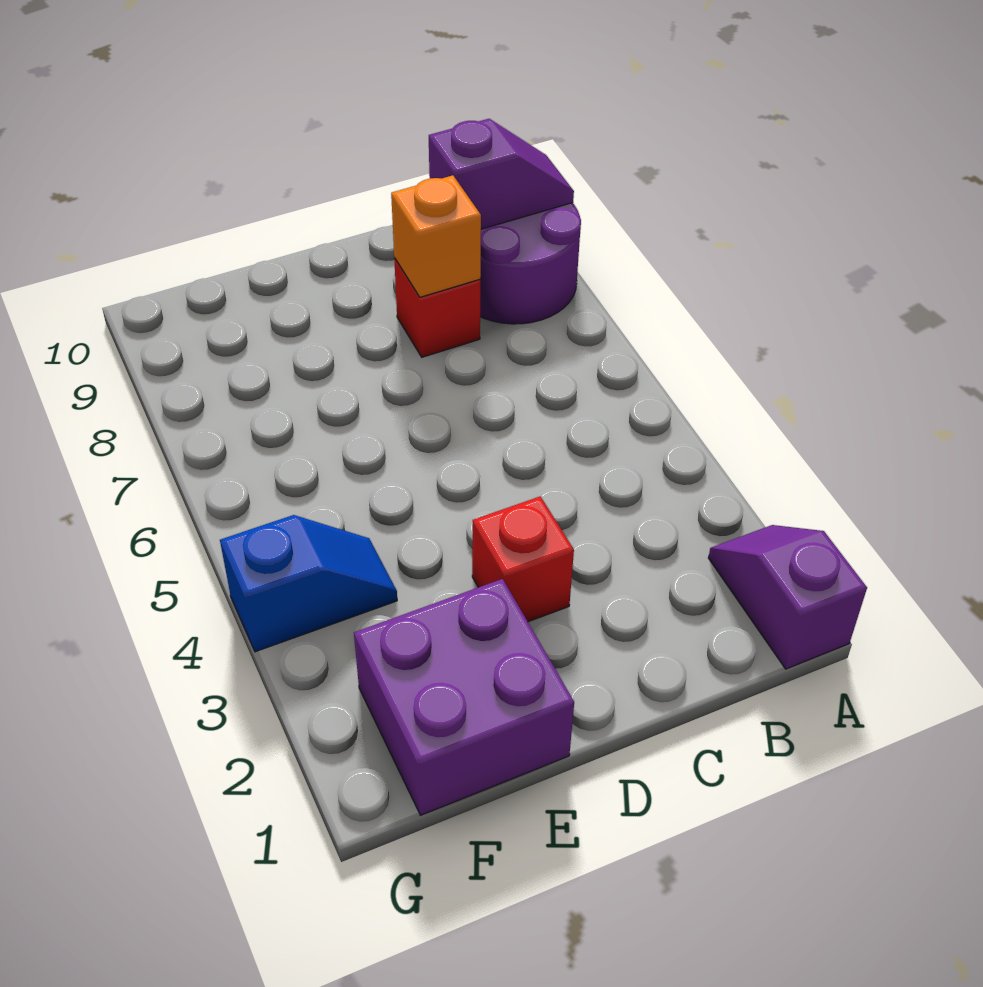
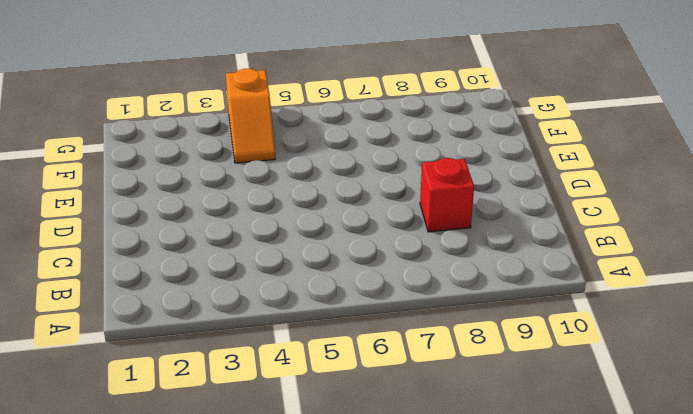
orange 1x2 slope [226,69,275,163] -> blue 1x2 slope [220,515,397,652]
none -> purple 1x2 slope [709,525,867,669]
none -> purple 2x2 round brick [480,203,581,324]

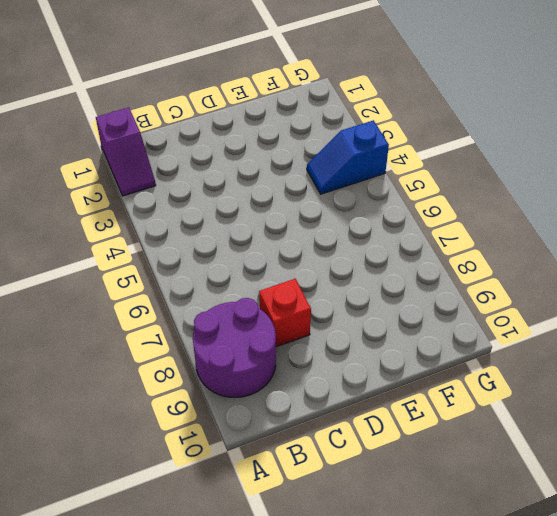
none -> red 1x1 brick [472,496,574,622]
none -> purple 2x2 brick [354,579,574,815]

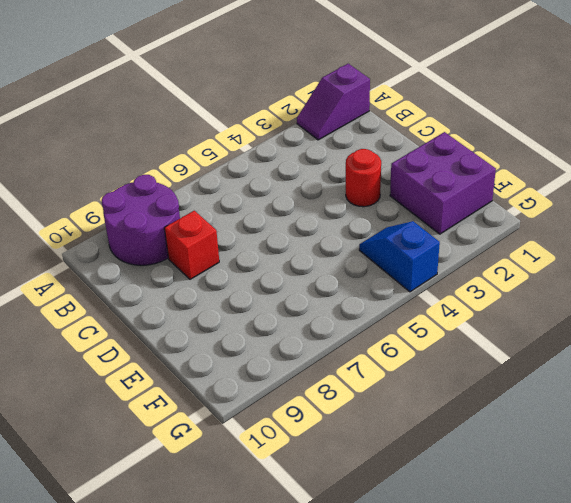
red 1x1 round brick [346,149,381,207] -> red 1x1 brick [472,496,574,622]
none -> purple 1x2 slope [429,119,574,229]
none -> orange 1x1 brick [391,175,481,297]

